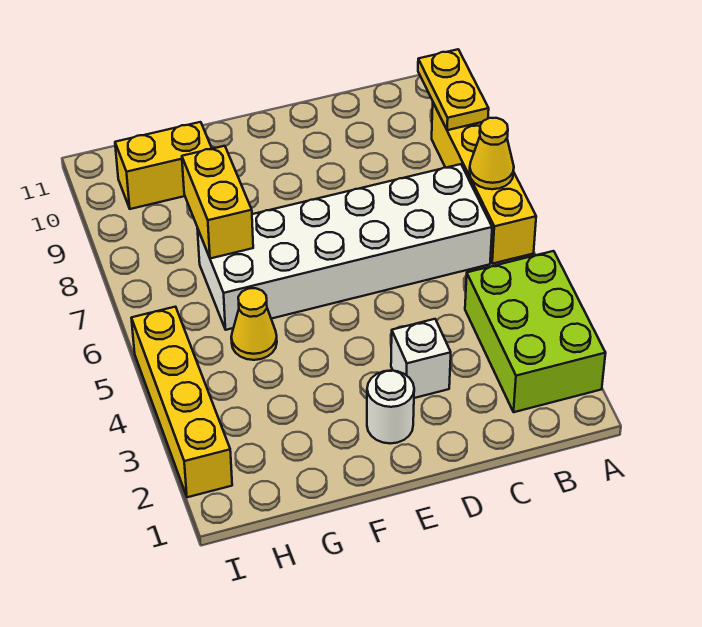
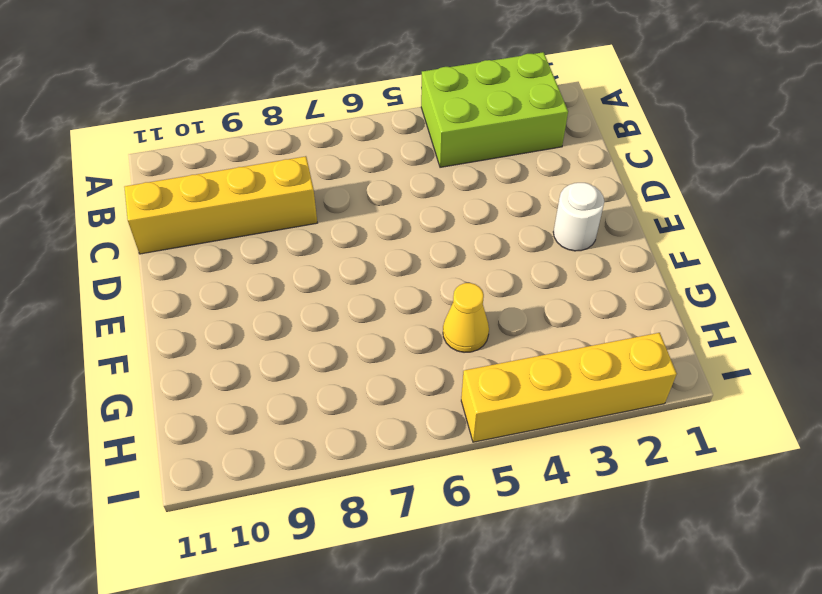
yellow 1x4 brick [124,156,317,254] -> yellow 1x4 brick moved to [432,103,536,264]
none -> white 2x6 brick [197,164,492,330]
none -> white 1x1 brick [391,319,451,398]

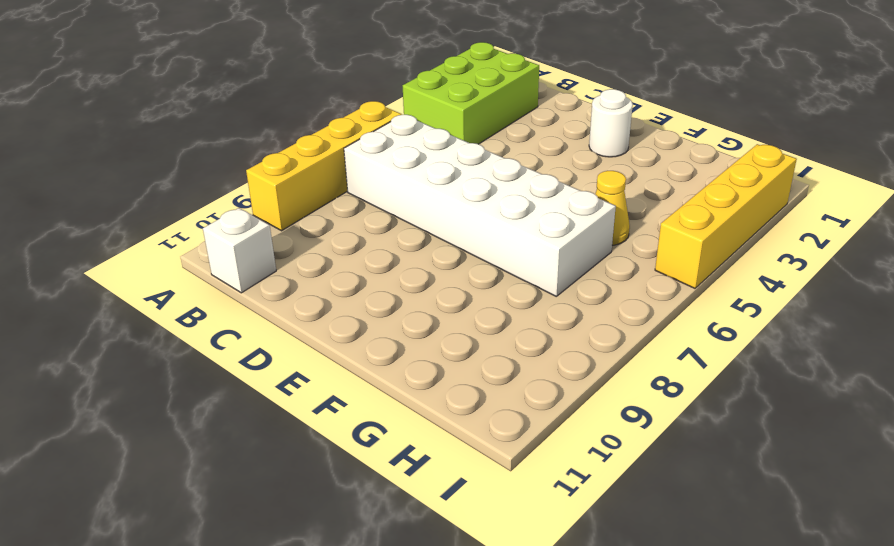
white 1x1 brick [203,208,276,293] -> white 1x1 brick moved to [391,319,451,398]
none -> yellow 1x2 brick [115,122,212,209]
none -> yellow 1x1 cone [470,118,514,189]

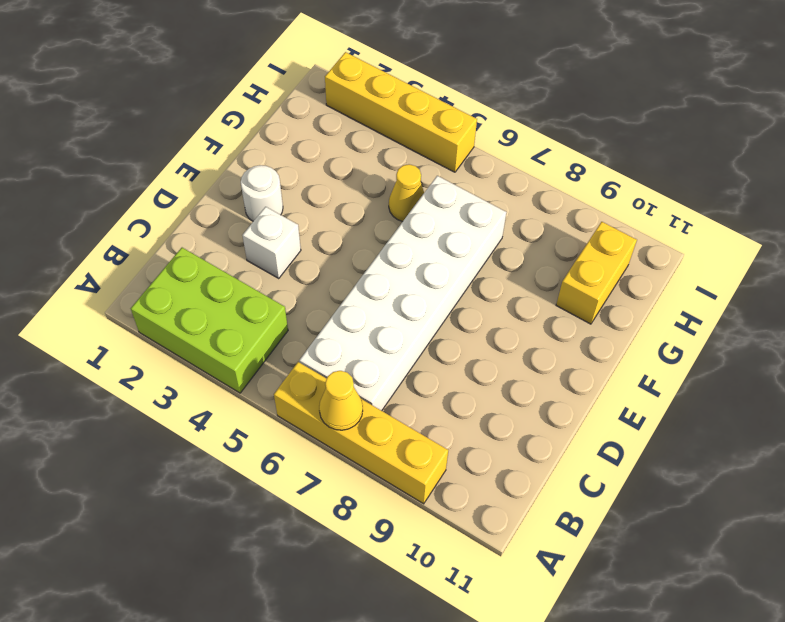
none -> yellow 1x2 plate [418,49,489,130]
none -> yellow 1x2 brick [182,146,253,259]

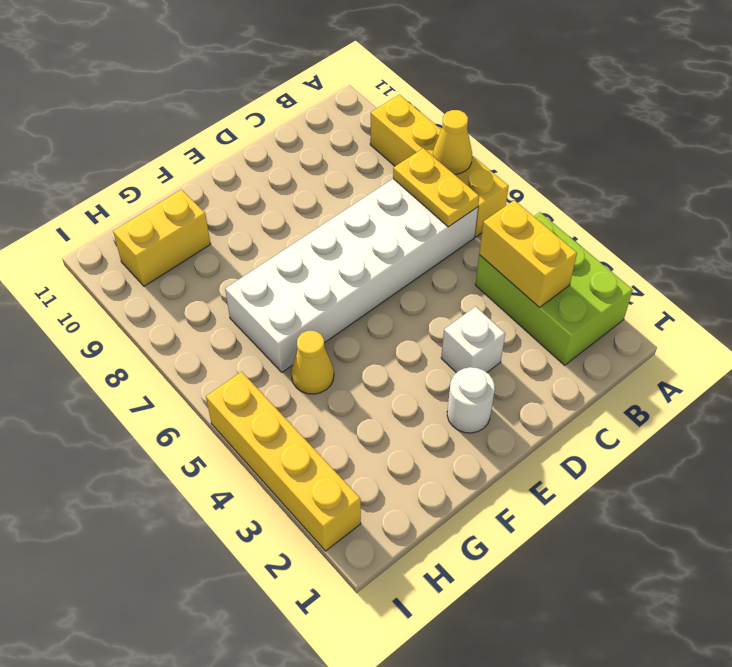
yellow 1x2 brick [479,200,577,307] -> yellow 1x2 brick moved to [182,146,253,259]
yellow 1x2 plate [393,148,479,227] -> yellow 1x2 plate moved to [418,49,489,130]

